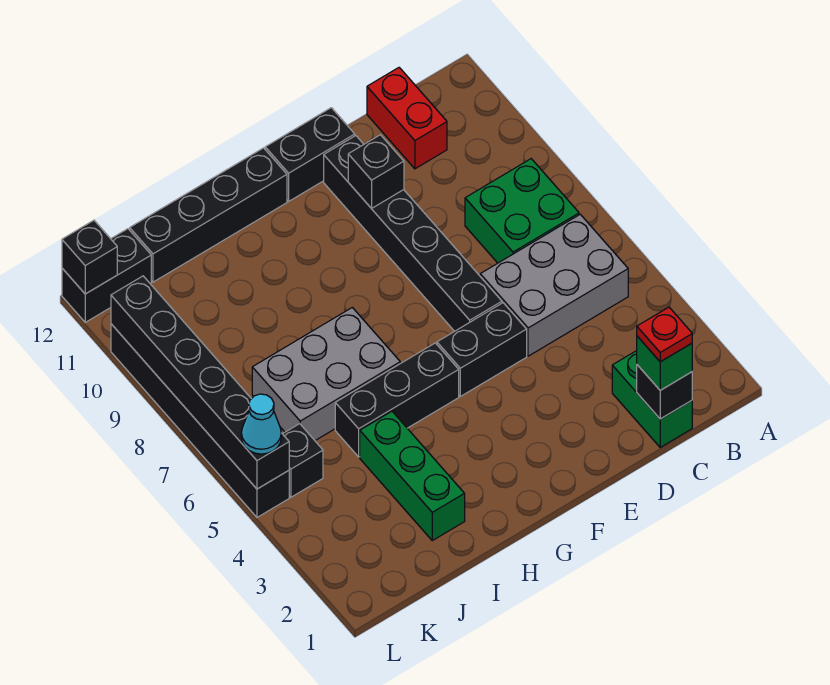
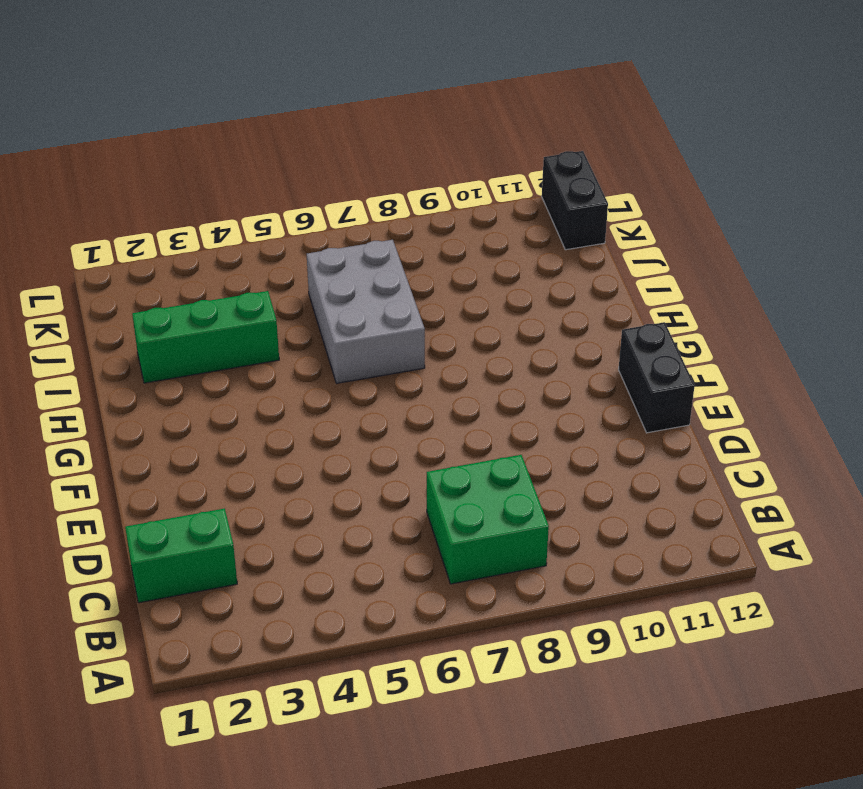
none -> grey 2x3 brick [480,214,628,356]
none -> red 1x2 brick [367,68,447,169]
none -> black 1x2 brick [437,303,527,396]

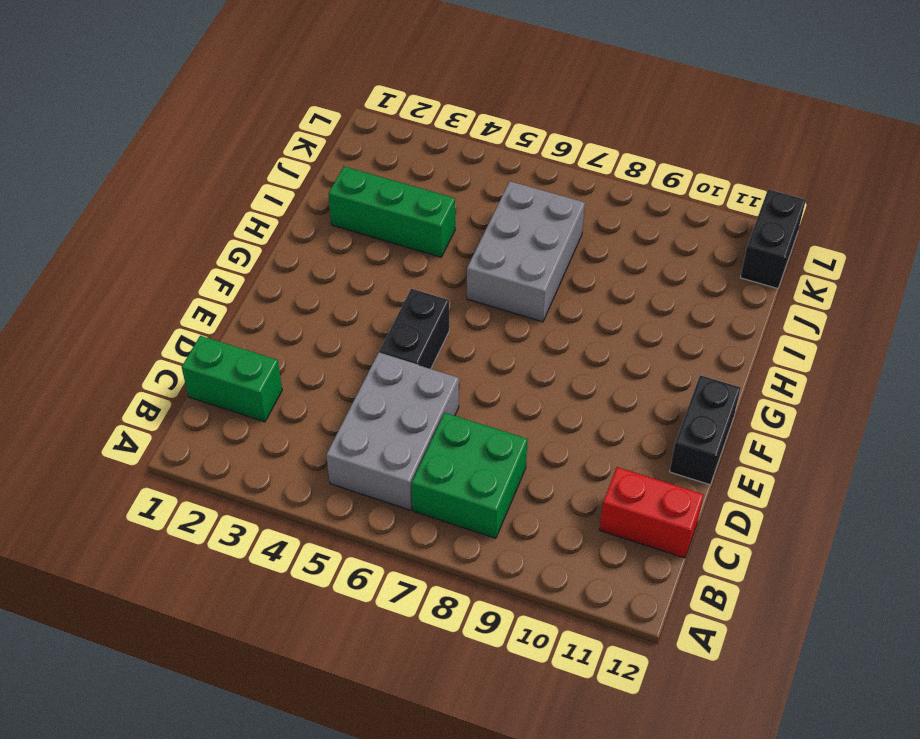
none -> black 1x6 brick [324,136,502,331]
none -> black 1x3 brick [335,343,459,457]
none -> black 1x4 brick [130,148,287,282]

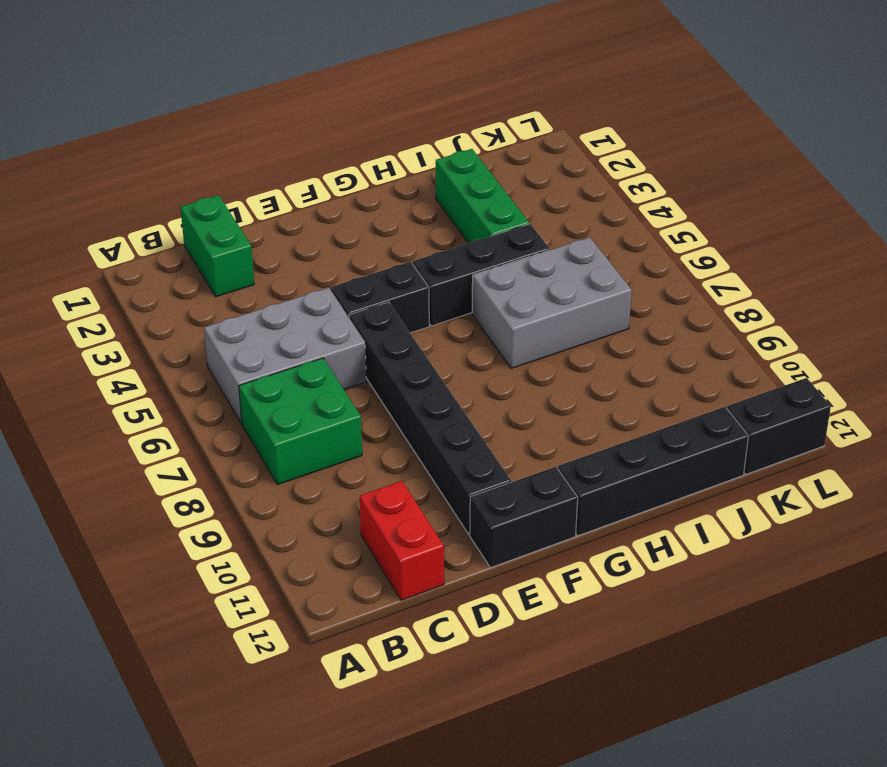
none -> black 1x1 brick [283,424,323,497]
none -> black 1x6 brick [111,324,289,517]
none -> black 1x1 brick [637,365,692,419]

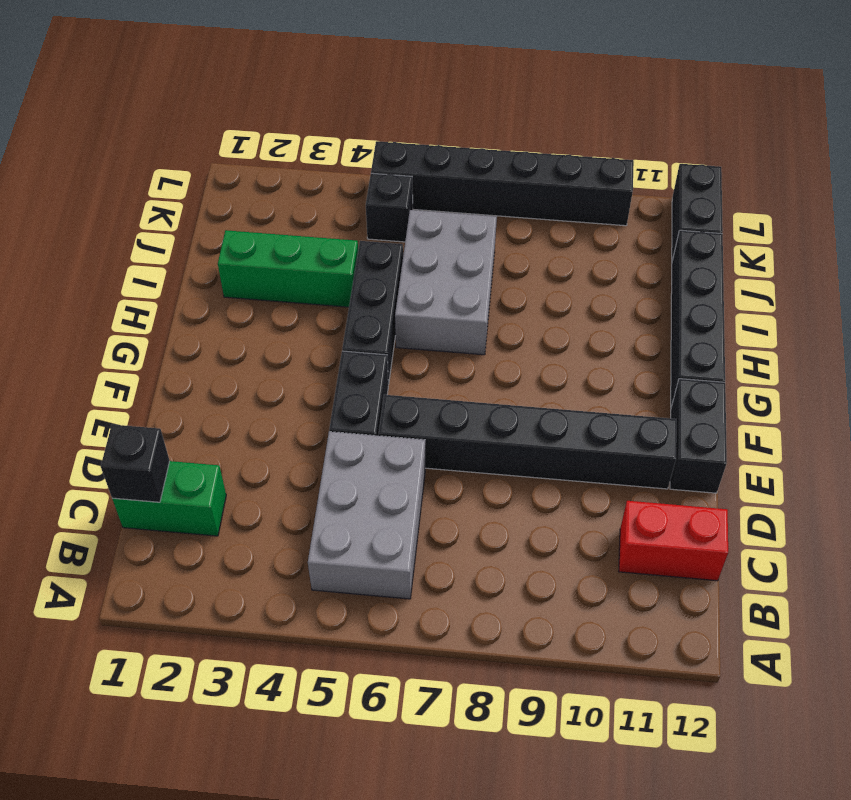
none -> green 2x2 brick [465,159,579,263]
none -> black 1x1 brick [348,135,404,209]
none -> black 1x6 brick [111,276,289,489]

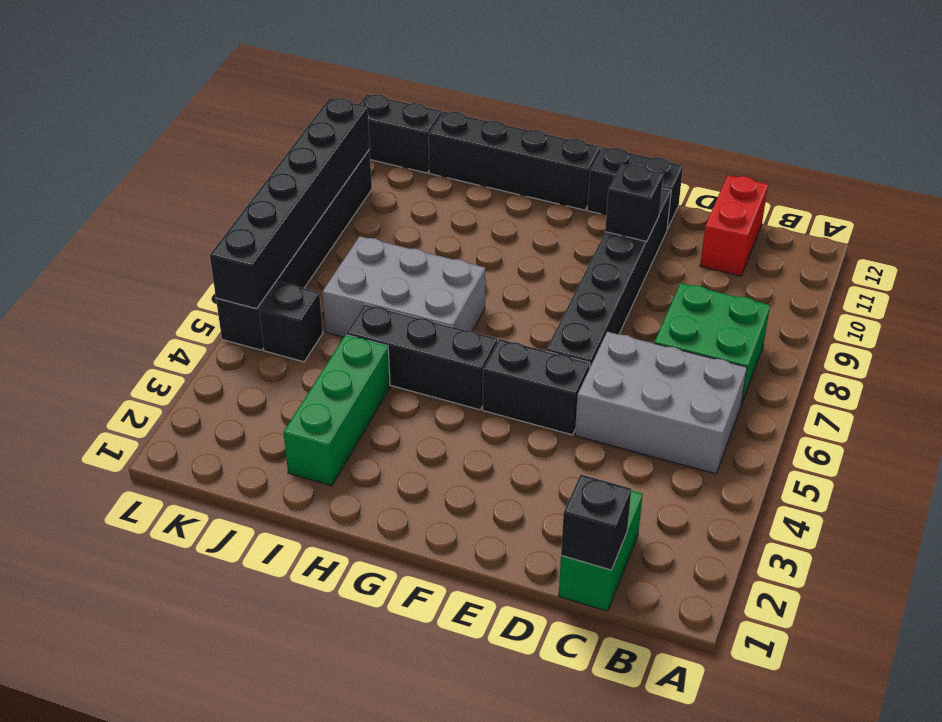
none -> black 1x1 brick [62,220,117,294]
none -> green 1x1 brick [637,336,692,390]
none -> cyan 1x1 cone [241,394,281,454]

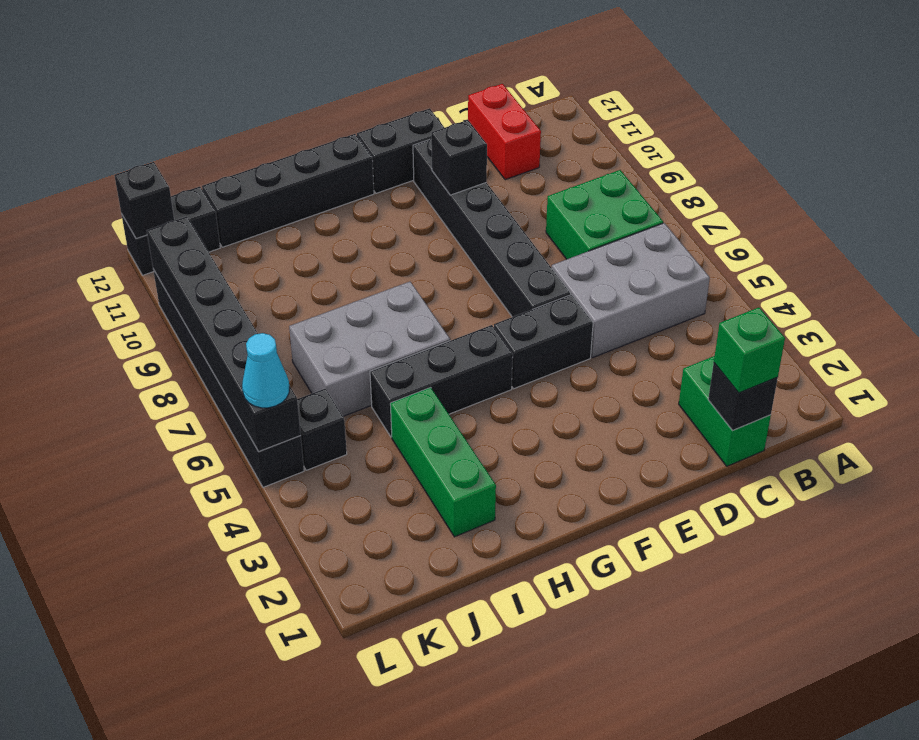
none -> red 1x1 plate [637,307,692,362]

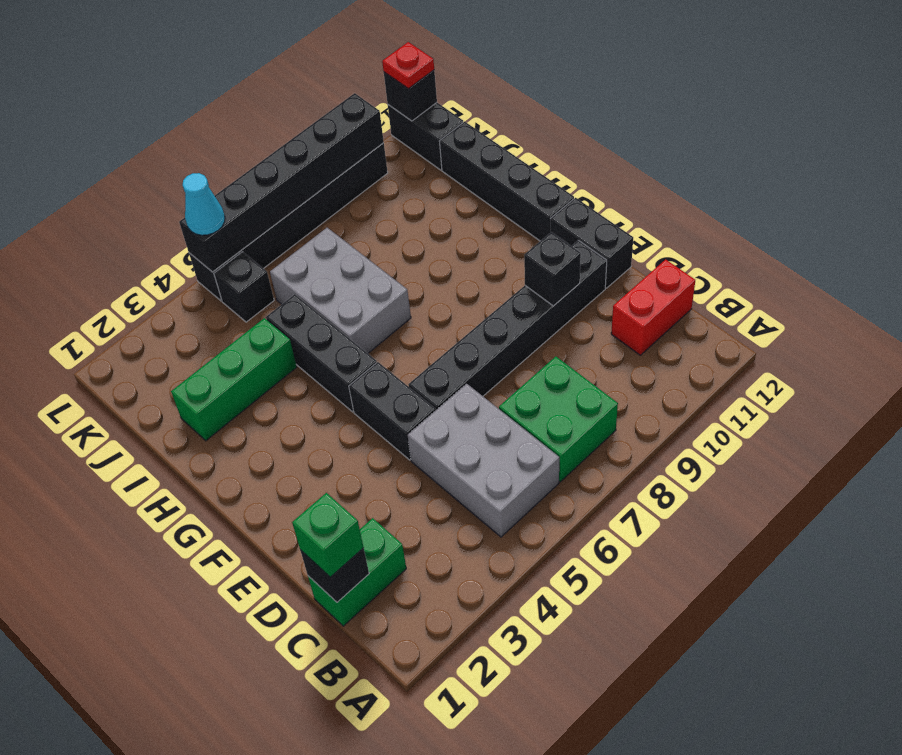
red 1x1 plate [382,42,434,89] -> red 1x1 plate moved to [637,307,692,362]

